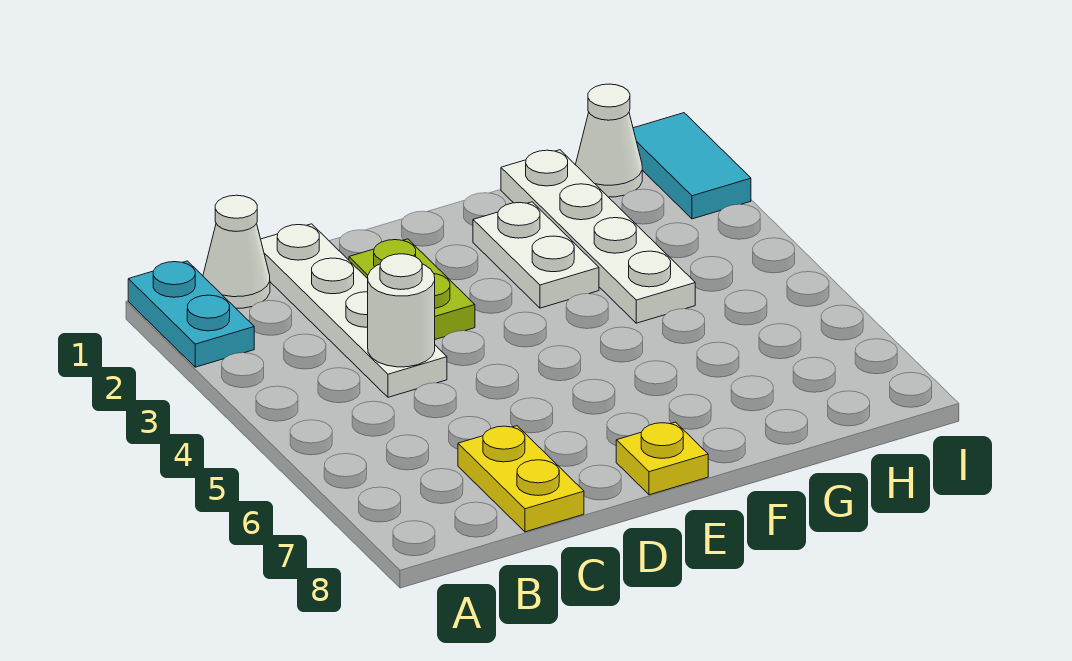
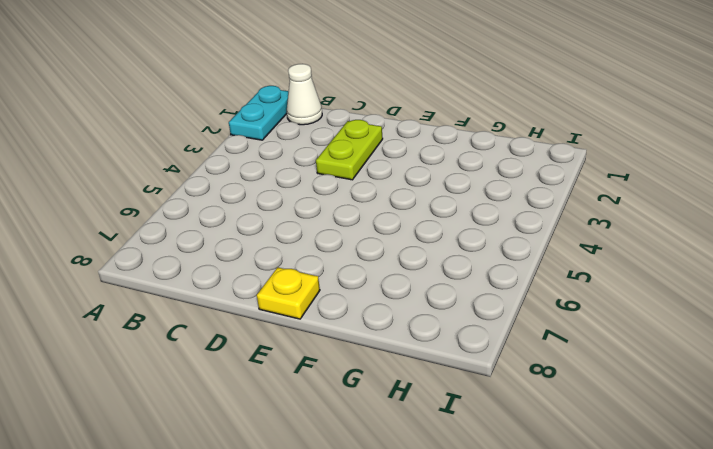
none -> white 1x4 plate [261,224,447,397]
none -> yellow 1x2 plate [458,426,584,532]

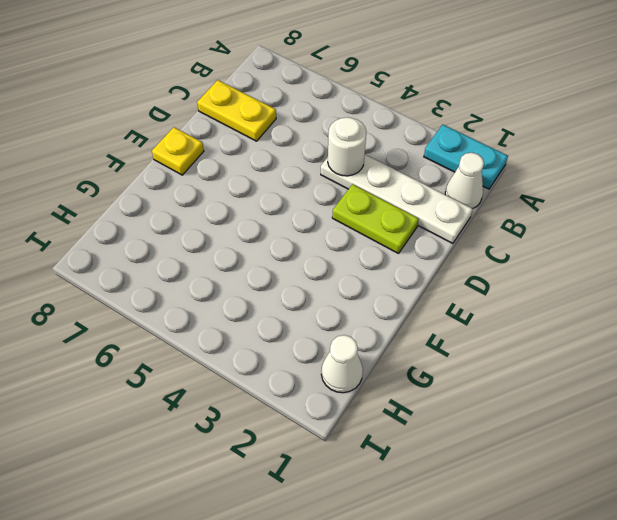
none -> white 1x2 plate [473,202,599,308]
none -> white 1x4 plate [501,150,695,323]

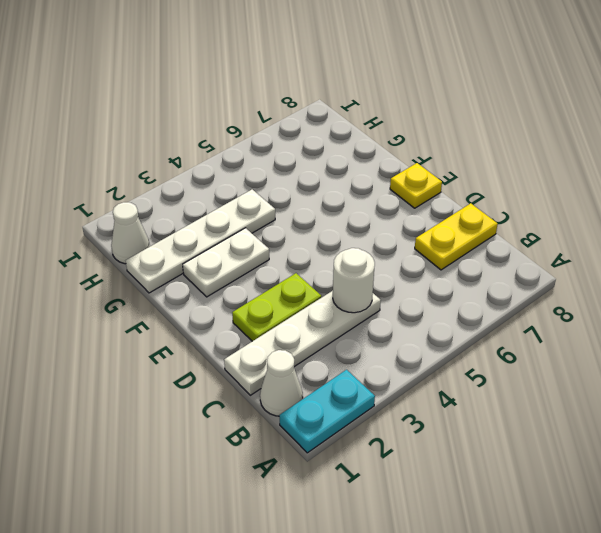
none -> cyan 1x2 tile [633,113,751,219]

